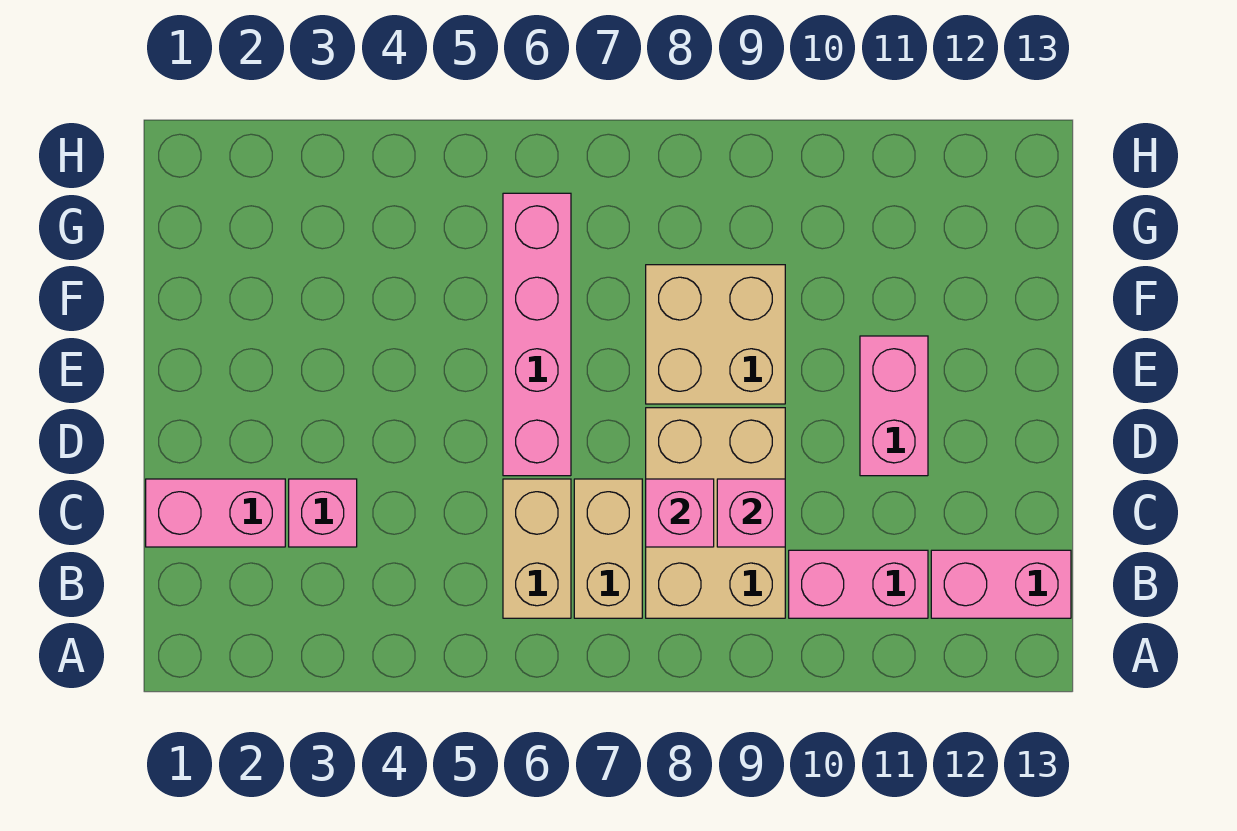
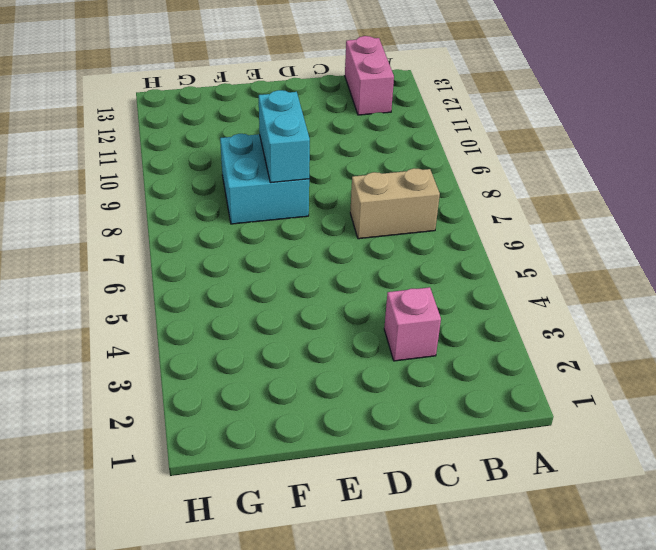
cyan 2x2 brick [220,134,309,224] -> tan 2x2 brick [646,265,785,404]
cyan 1x2 brick [259,90,310,183] -> none
none -> tan 1x2 brick [503,479,571,618]
none -> tan 2x3 brick [646,408,785,618]
none -> pink 1x2 brick [789,550,928,618]

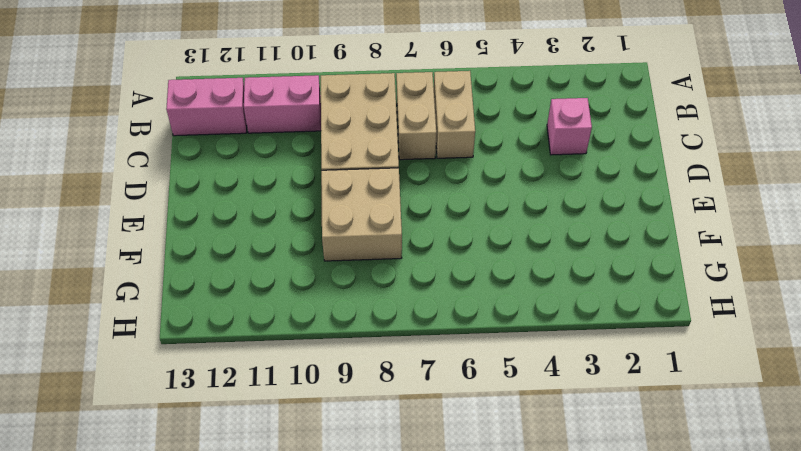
none -> pink 1x2 brick [146,479,285,547]
none -> pink 1x4 brick [503,193,571,476]
none -> pink 1x2 brick [860,336,928,476]

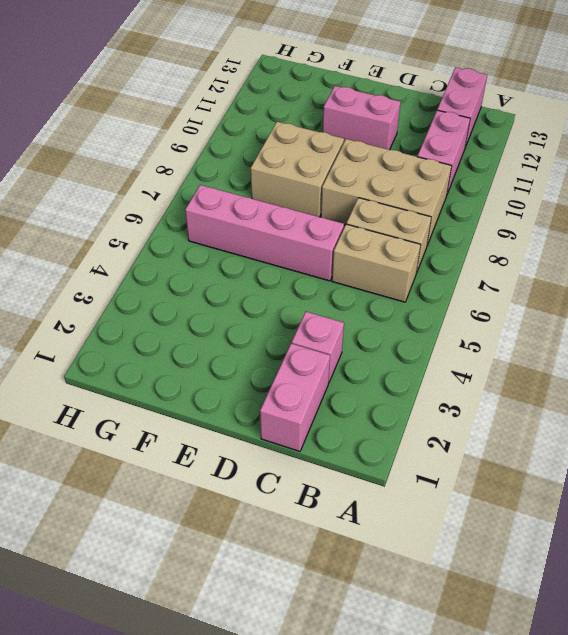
none -> pink 1x1 brick [646,479,714,547]
none -> pink 1x1 brick [717,479,785,547]

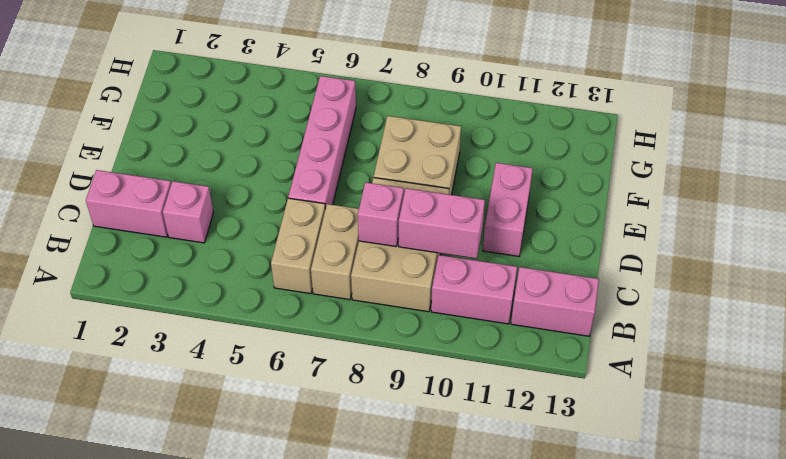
pink 1x2 brick [399,188,485,259] -> pink 1x1 brick [717,479,785,547]

